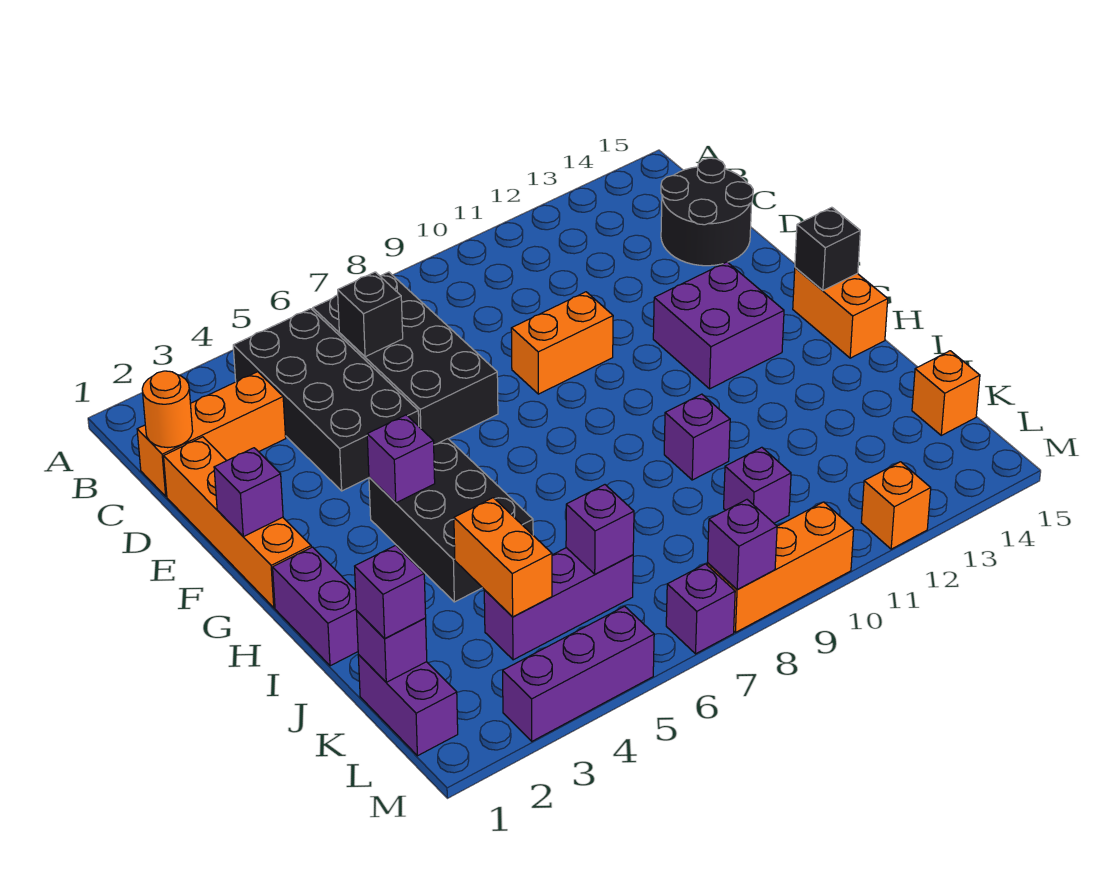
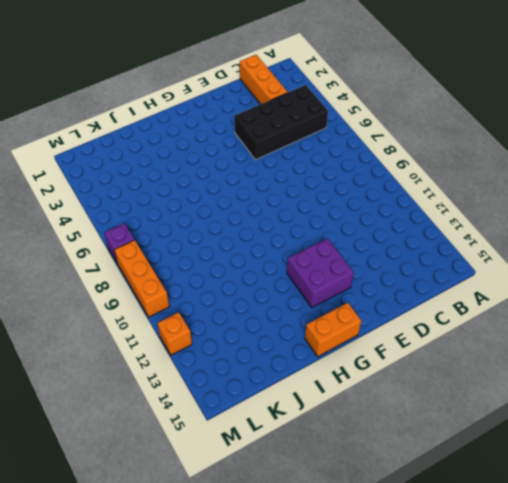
none -> black 2x4 brick [313,272,498,445]
none -> black 2x2 round brick [661,158,753,266]
none -> orange 1x4 brick [164,437,311,608]

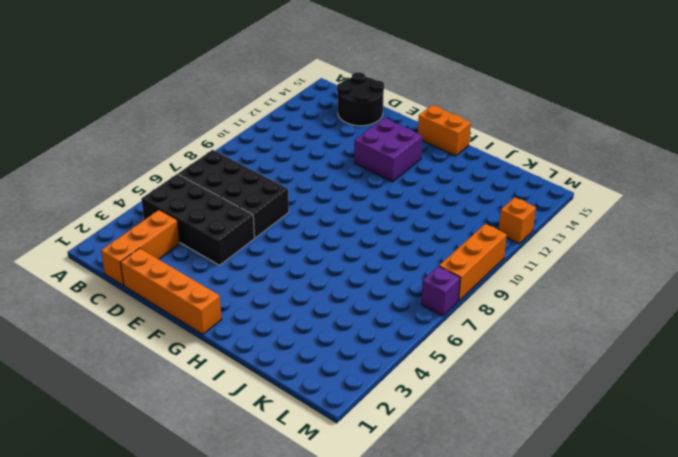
none -> orange 1x2 brick [511,292,613,394]
none -> black 2x3 brick [369,439,533,602]
none -> purple 1x2 brick [273,547,358,666]

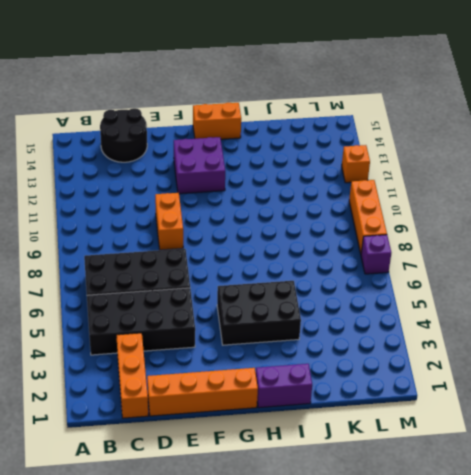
none -> purple 1x1 brick [664,394,730,480]
none -> purple 1x2 brick [358,655,458,756]
none -> purple 1x3 brick [484,548,633,660]

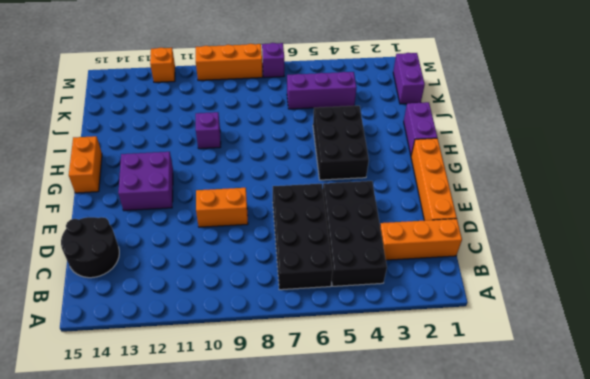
none -> purple 1x1 brick [724,447,791,523]
none -> orange 1x1 brick [912,351,980,435]
none -> purple 1x3 brick [503,606,654,741]

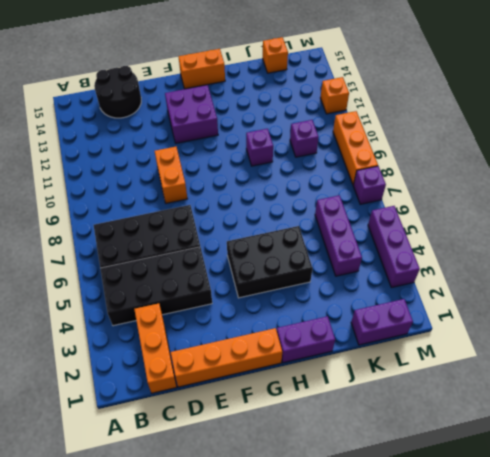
none -> orange 1x1 round brick [142,371,193,448]
none -> black 1x1 brick [338,272,403,357]
none -> purple 1x1 brick [214,448,283,537]

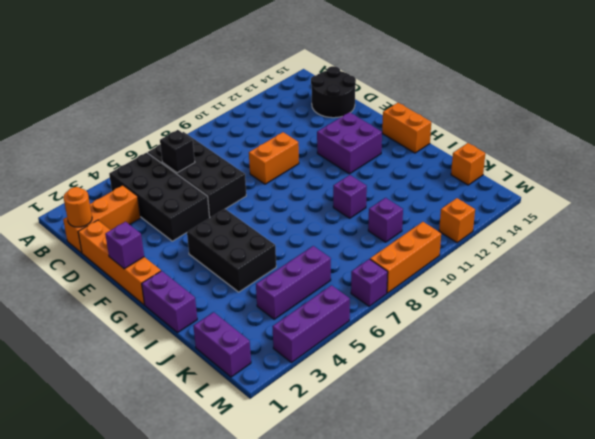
none -> purple 1x1 brick [367,415,435,503]
none -> black 1x1 brick [795,207,860,290]
none -> orange 1x2 brick [454,498,552,617]

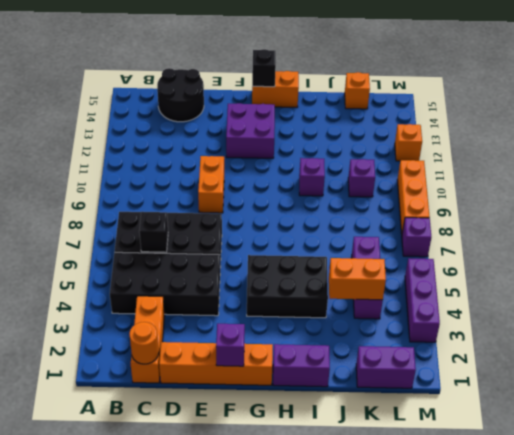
none -> purple 1x1 brick [367,415,435,503]
none -> purple 1x1 brick [356,611,427,682]
none -> purple 1x1 brick [566,485,634,574]

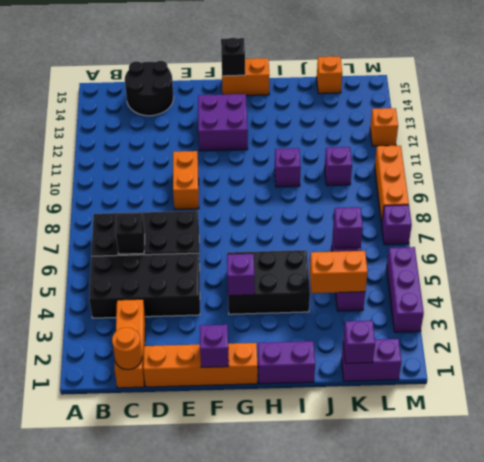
none -> purple 1x1 brick [708,500,777,590]
none -> purple 1x1 brick [355,545,426,639]

